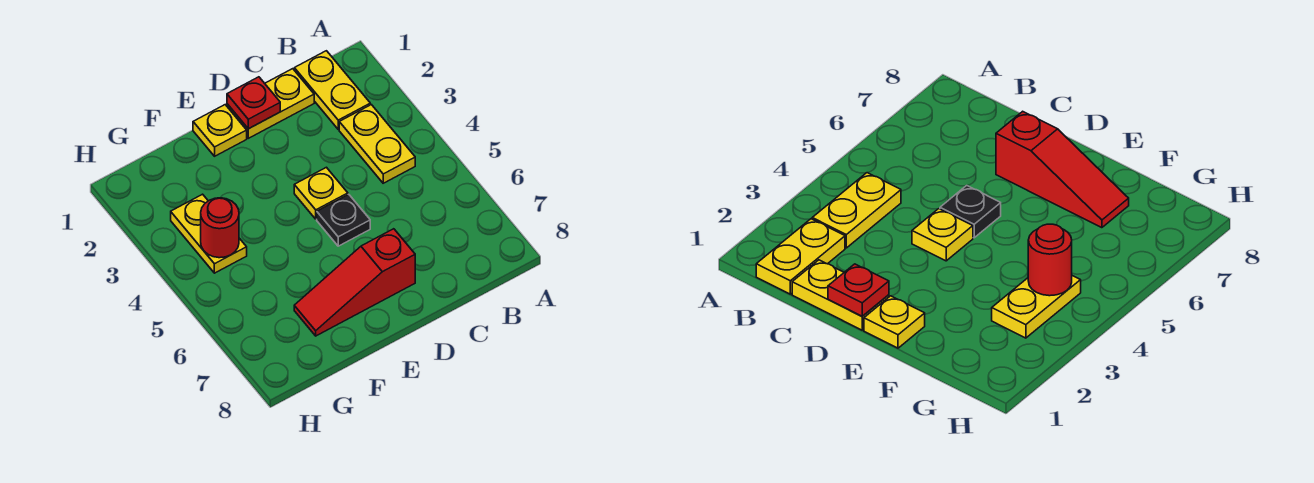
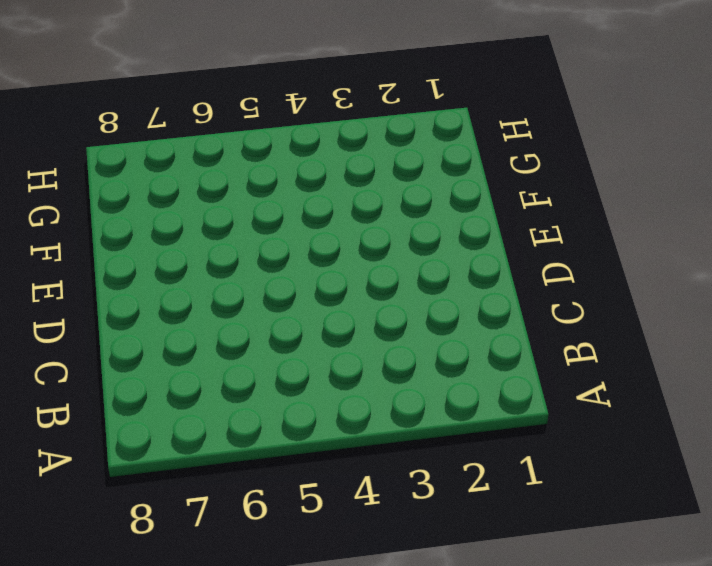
none -> yellow 1x2 plate [294,51,370,129]
none -> yellow 1x2 plate [339,105,415,183]

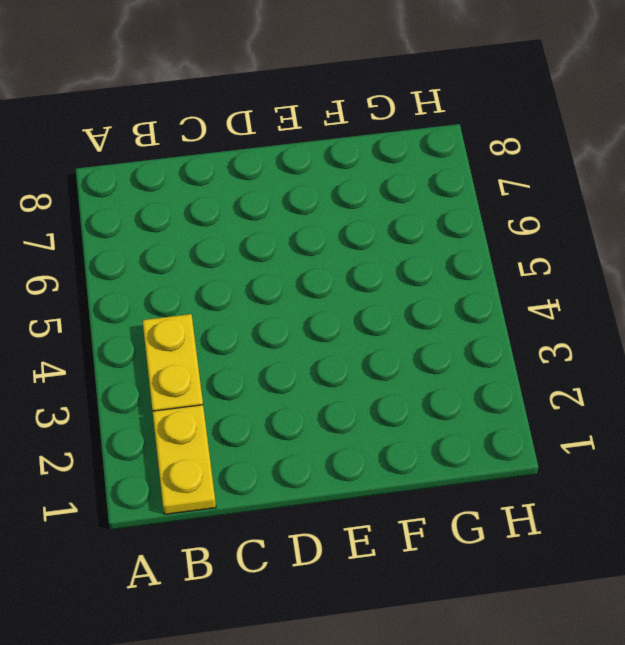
none -> yellow 1x2 plate [227,69,314,138]
none -> yellow 1x1 plate [294,167,348,219]

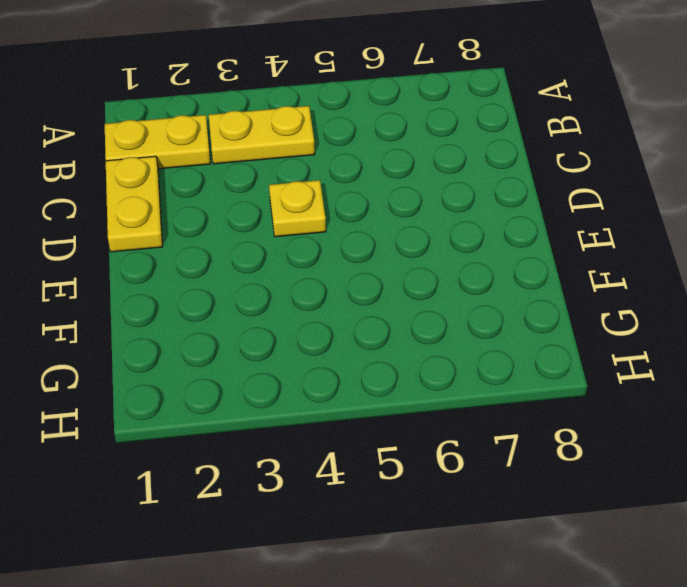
none -> black 1x1 plate [317,194,370,246]
none -> red 1x3 slope [294,229,415,336]

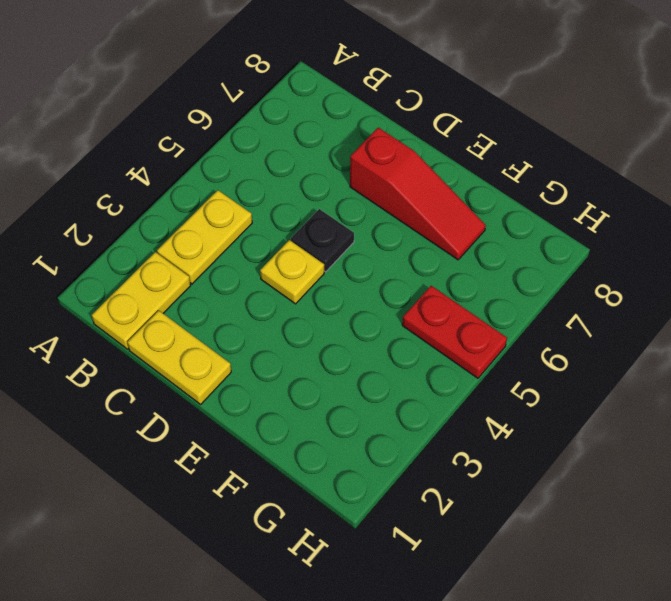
red 1x2 plate [402,286,507,378] -> none
none -> yellow 1x1 plate [193,105,247,156]
none -> yellow 1x2 plate [171,194,247,273]

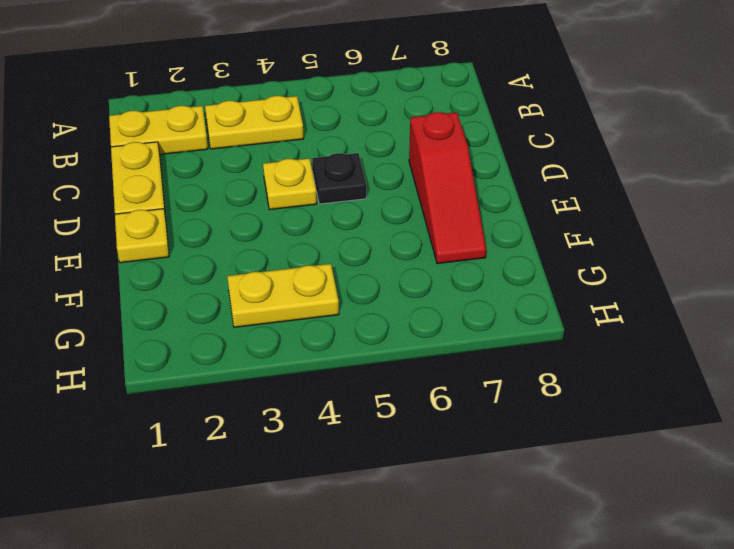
none -> red 1x1 plate [227,77,280,129]
none -> red 1x1 round brick [201,198,239,258]

